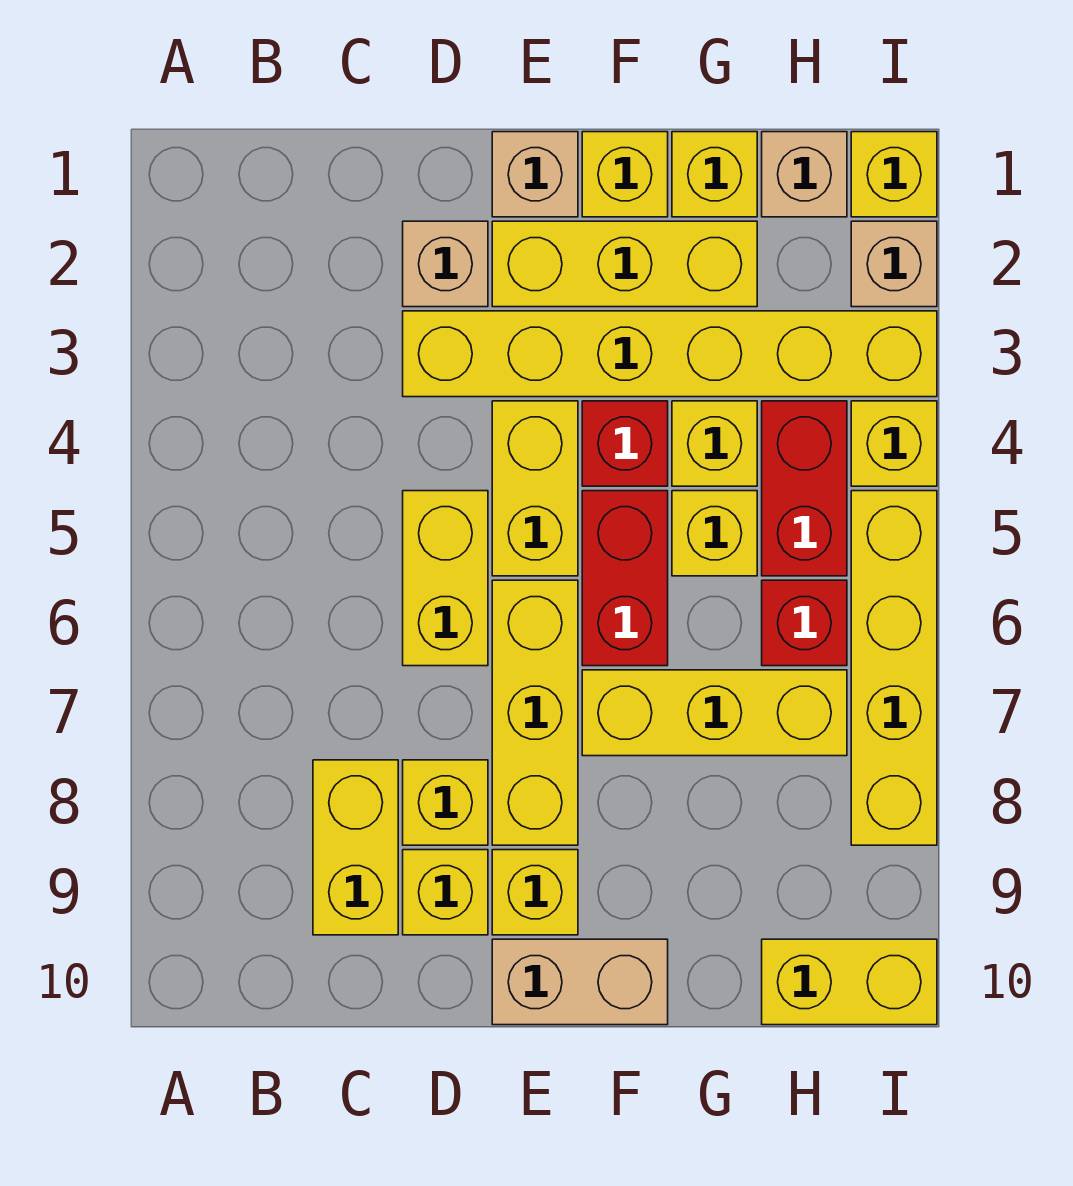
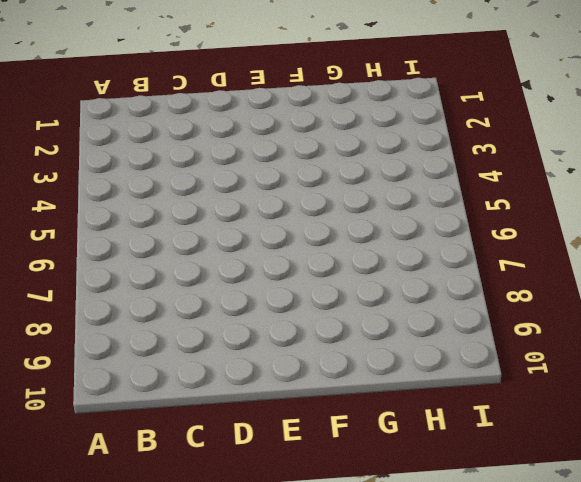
none -> yellow 1x2 brick [313,760,398,935]
none -> tan 1x1 brick [403,221,488,307]
none -> yellow 1x6 brick [403,311,937,397]

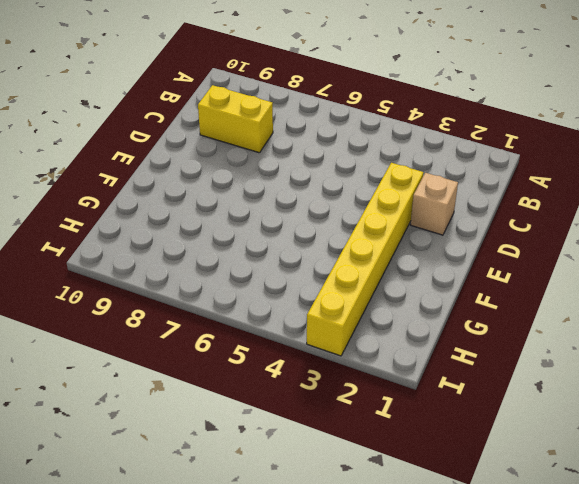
none -> yellow 1x2 brick [403,491,488,666]
none -> yellow 1x1 brick [403,760,488,845]
none -> yellow 1x1 brick [403,850,488,935]

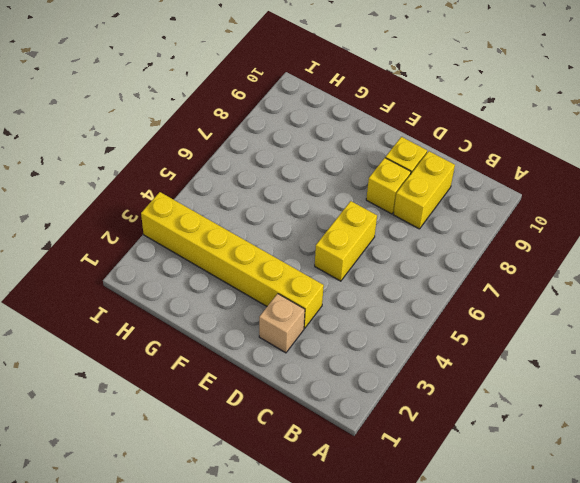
none -> tan 1x1 brick [492,132,578,217]
none -> yellow 1x3 brick [492,221,757,307]
none -> yellow 1x2 brick [492,401,578,576]

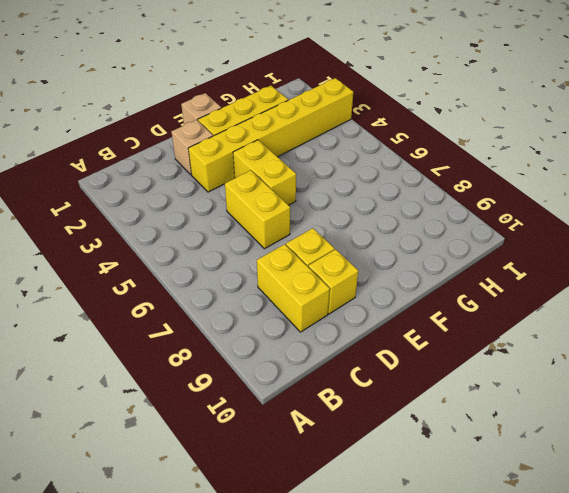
none -> yellow 1x3 brick [492,580,578,845]
none -> yellow 1x1 brick [492,850,578,935]
none -> tan 1x2 brick [492,939,668,1025]

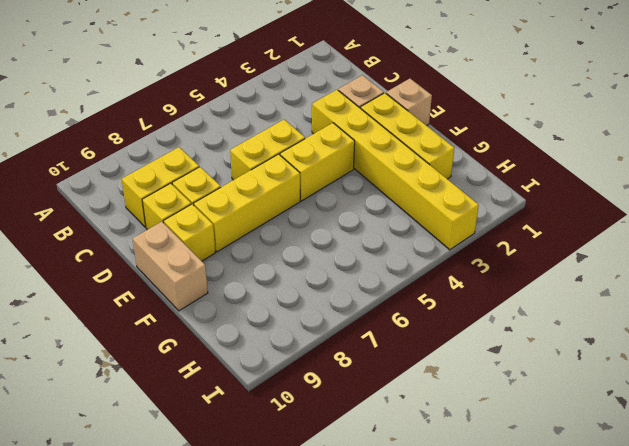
none -> yellow 1x1 brick [582,132,668,217]
none -> red 1x1 brick [582,401,668,486]
none -> red 1x2 brick [582,491,668,666]

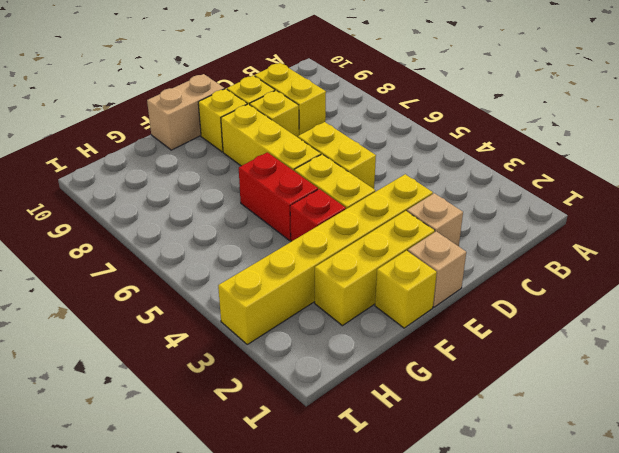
none -> yellow 1x3 brick [582,670,847,756]
none -> yellow 1x1 brick [672,132,757,217]
none -> yellow 1x1 brick [672,401,757,486]

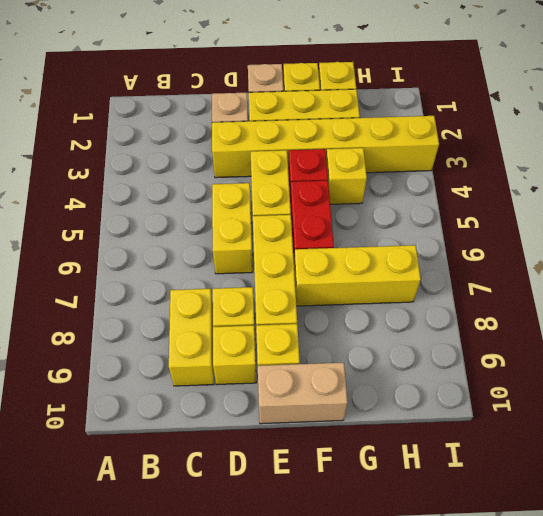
none -> yellow 1x1 brick [672,491,757,576]
none -> tan 1x1 brick [762,132,847,217]
none -> red 1x2 brick [762,401,847,576]

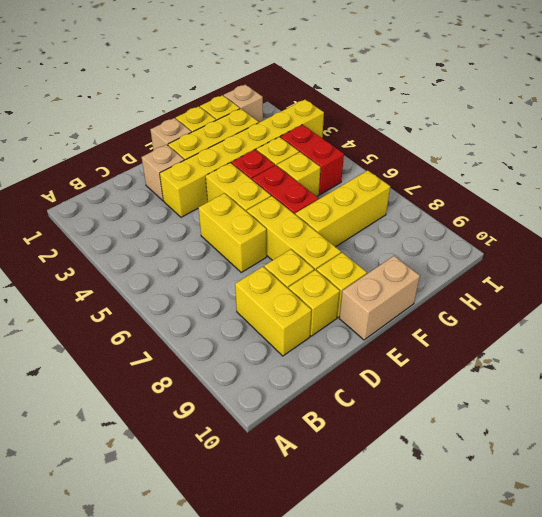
none -> red 1x1 brick [762,580,847,666]
none -> yellow 1x2 brick [762,939,937,1025]
none -> yellow 1x1 brick [851,132,937,217]

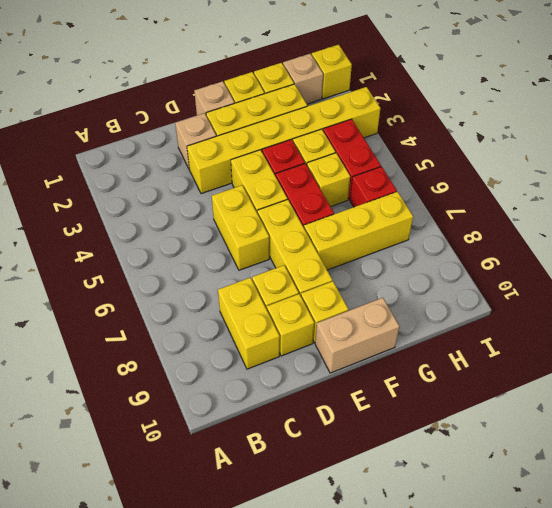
none -> yellow 1x2 brick [762,939,937,1025]
none -> tan 1x1 brick [851,221,937,307]
none -> yellow 1x1 brick [851,401,937,486]

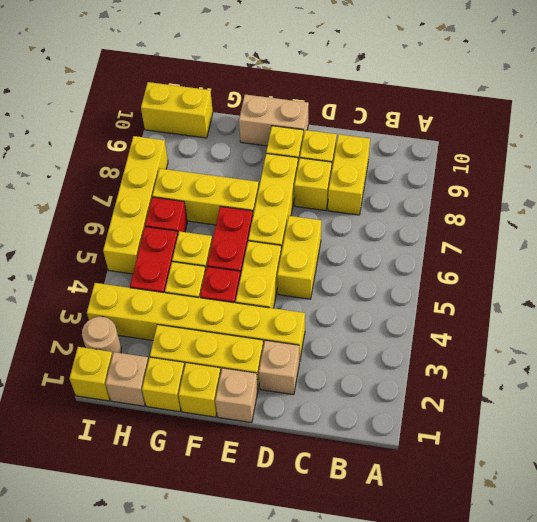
tan 1x1 round brick [82,317,121,354] -> tan 1x1 brick [851,221,937,307]
none -> yellow 1x1 brick [851,401,937,486]

